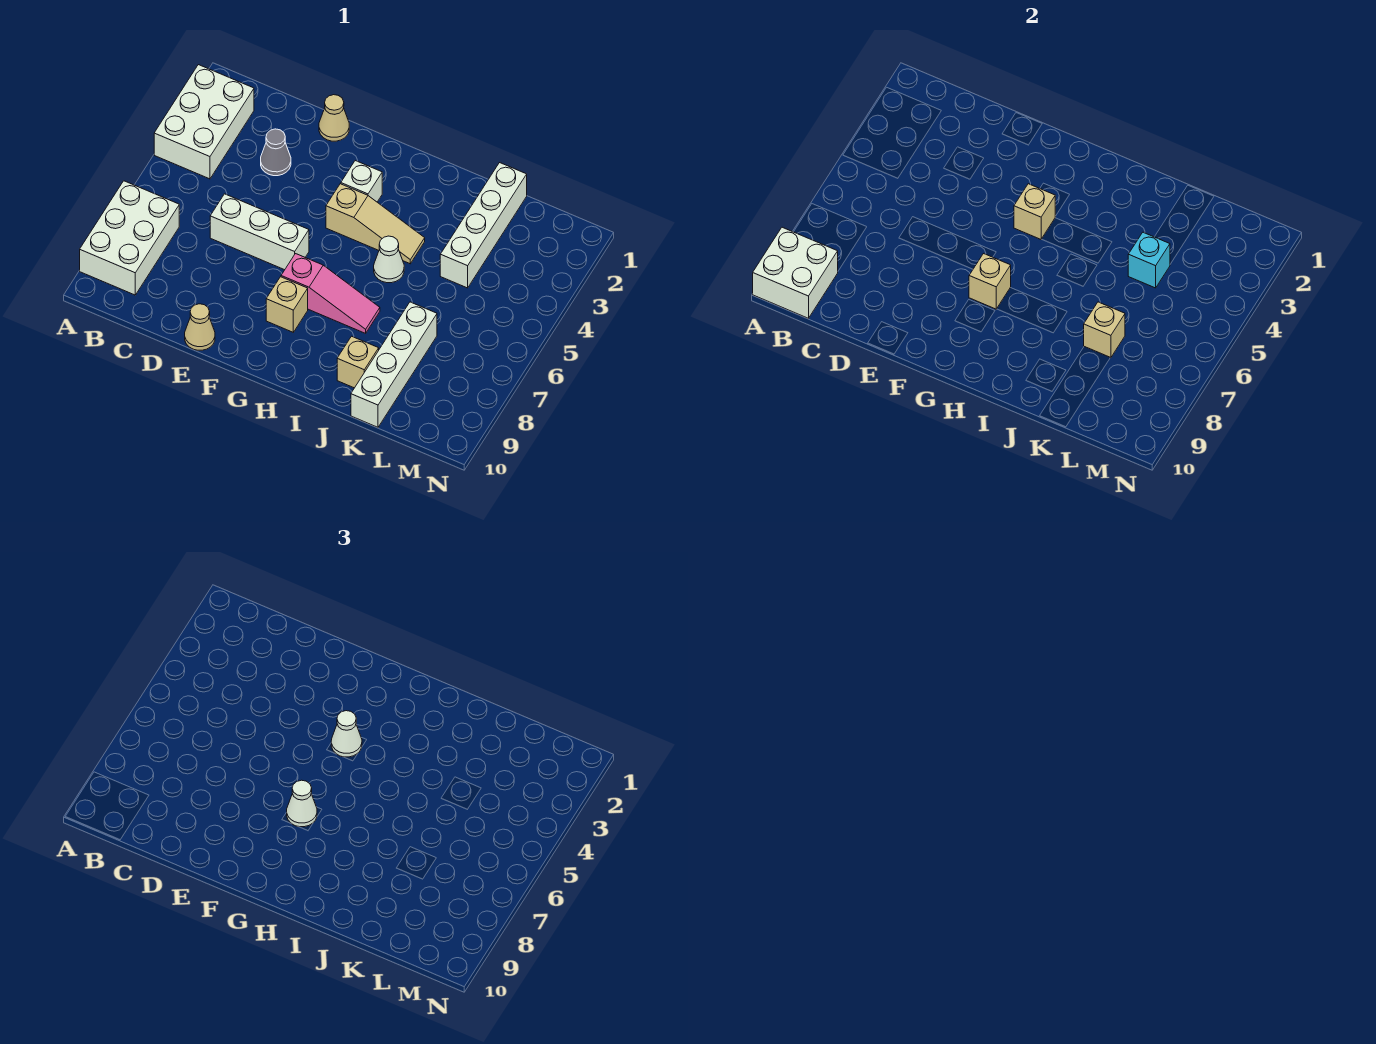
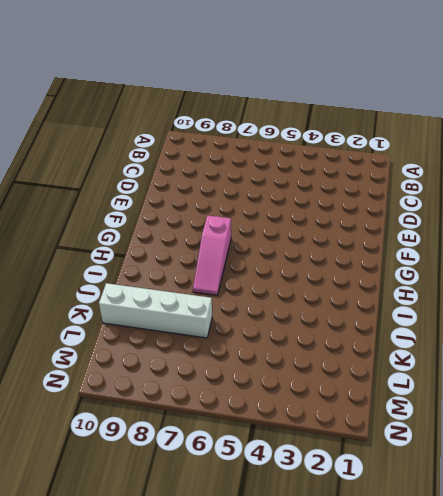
none -> white 2x3 brick [154,65,254,179]
none -> white 2x3 brick [80,181,179,295]
none -> grey 1x1 cone [261,129,291,176]

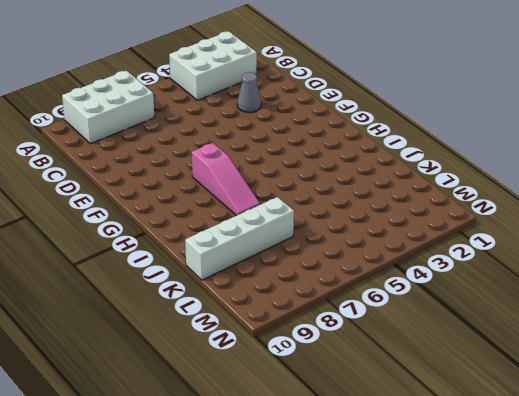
none -> white 1x3 brick [210,194,309,270]
none -> tan 1x1 cone [319,95,349,141]
none -> tan 1x1 cone [185,304,215,350]

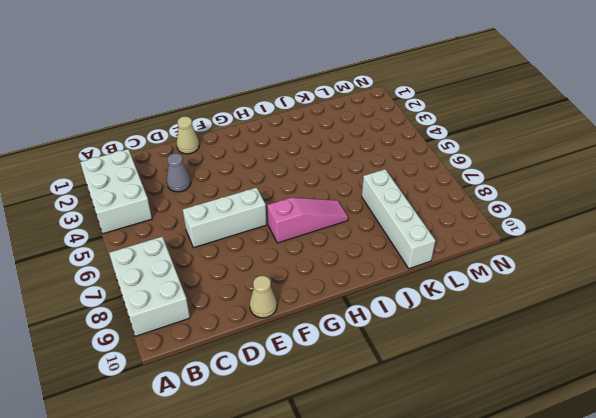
none -> white 1x1 brick [341,161,382,202]
none -> tan 1x3 slope [326,184,425,264]
none -> tan 1x1 brick [266,277,308,332]

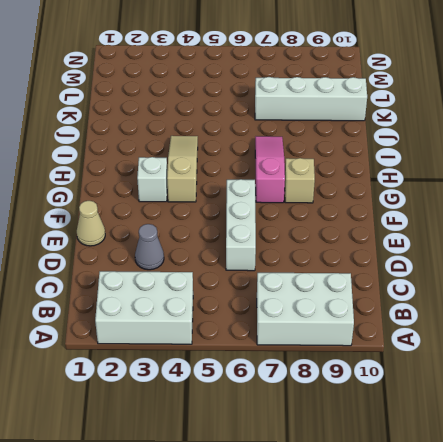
none -> tan 1x1 cone [185,304,215,350]
none -> white 1x1 cone [374,236,404,283]
none -> tan 1x1 brick [337,336,379,388]

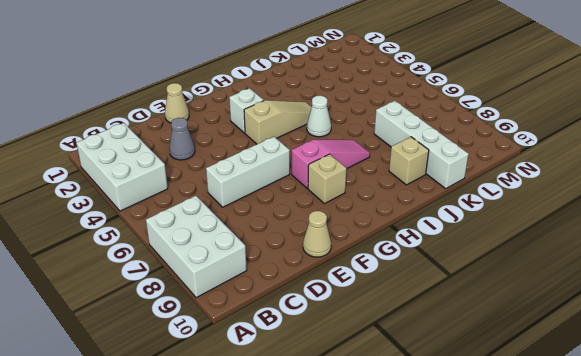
none -> white 1x4 brick [440,163,527,288]
none -> white 2x2 brick [753,227,838,318]
none -> tan 1x1 brick [1014,184,1055,239]

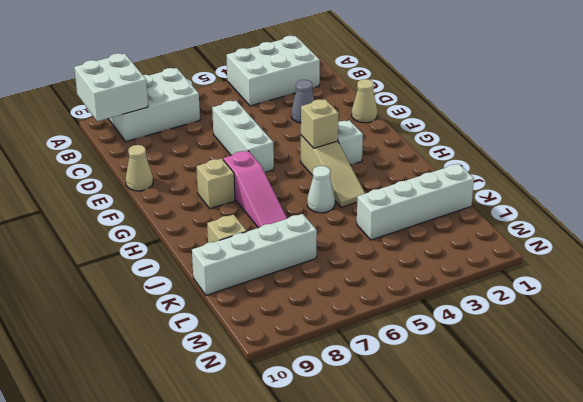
none -> tan 1x1 brick [969,254,1011,309]
none -> cyan 1x1 brick [1128,232,1170,288]
none -> tan 1x1 brick [1084,302,1125,358]

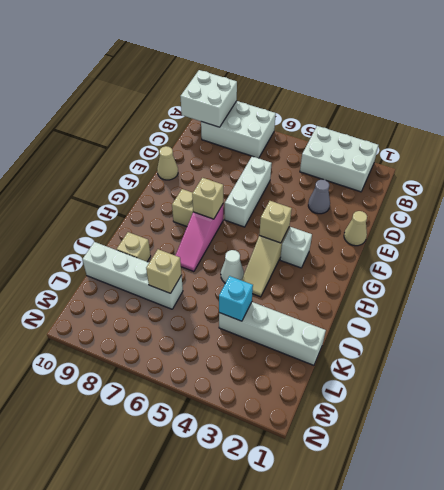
none -> white 1x1 cone [331,711,362,757]
none -> white 1x1 cone [287,780,317,827]

